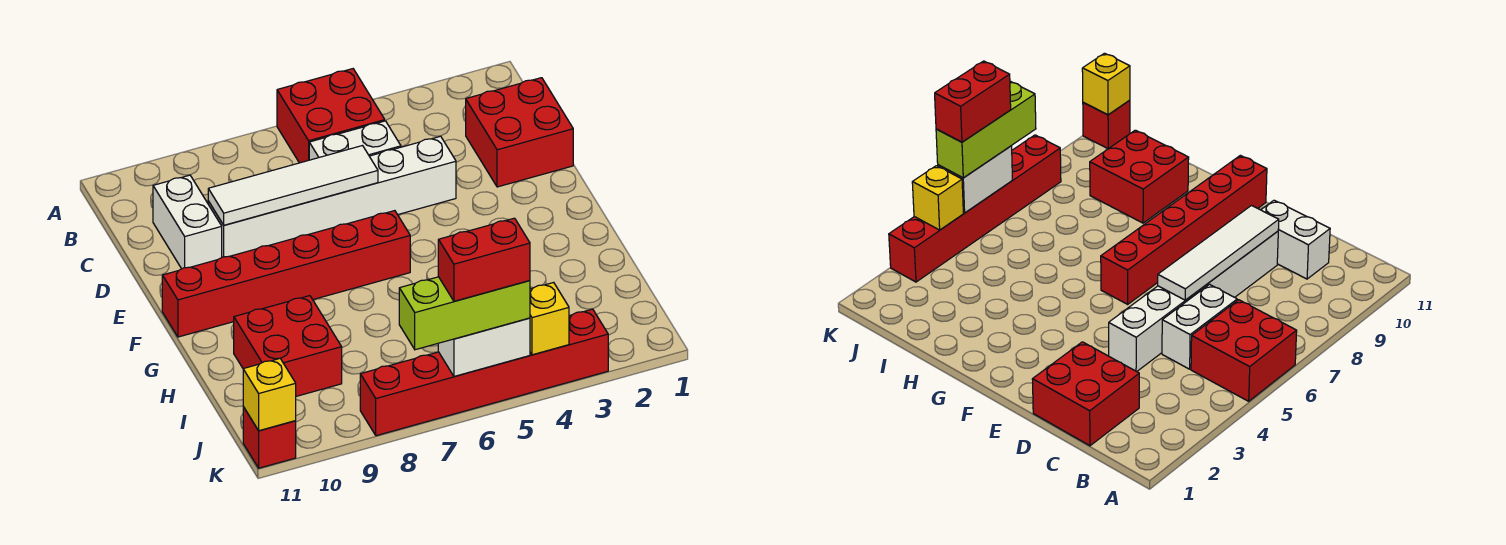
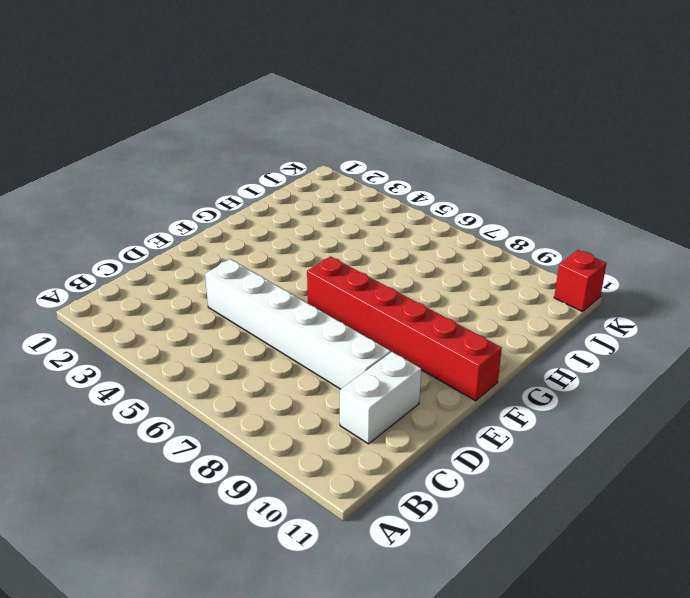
none -> red 2x2 brick [277,69,385,163]
none -> red 2x2 brick [466,78,573,187]
none -> white 1x2 brick [309,121,401,160]

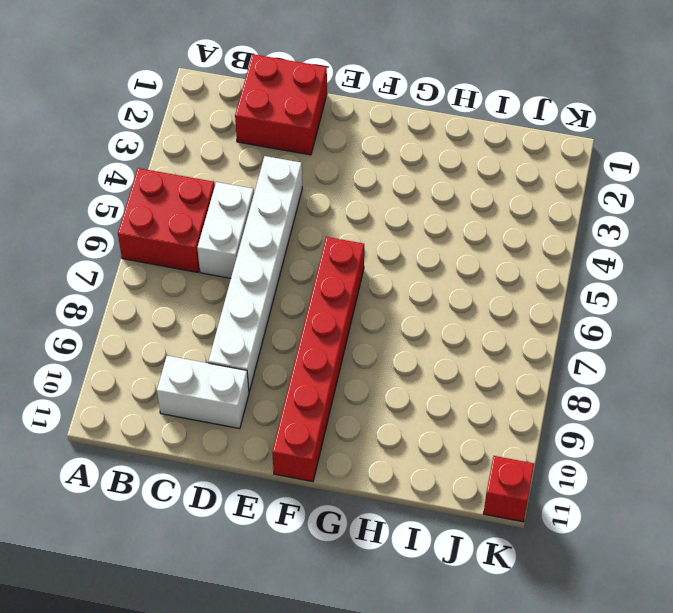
none -> red 2x2 brick [234,296,342,396]
none -> red 1x6 brick [360,309,608,436]
none -> white 1x4 tile [208,146,378,225]

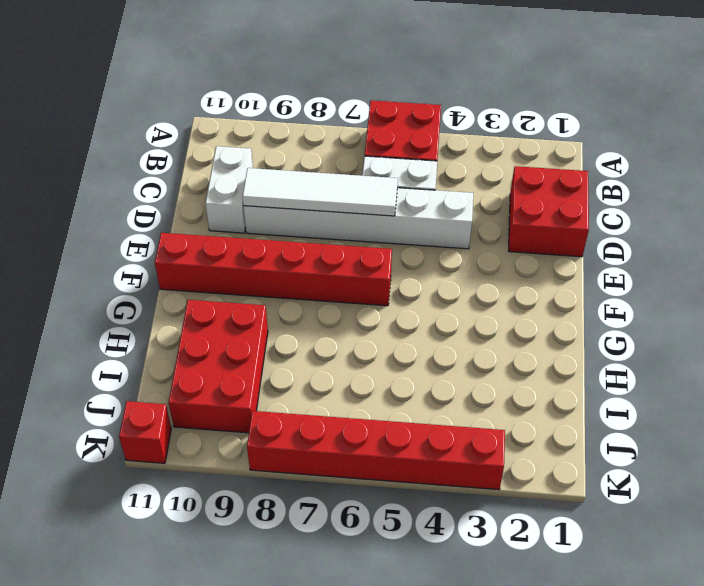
red 2x3 brick [168,300,268,433] -> red 2x2 brick [234,296,342,396]
none -> yellow 1x1 brick [530,282,569,355]
none -> white 1x2 brick [438,318,530,377]
none -> yellow 1x1 brick [243,358,296,431]

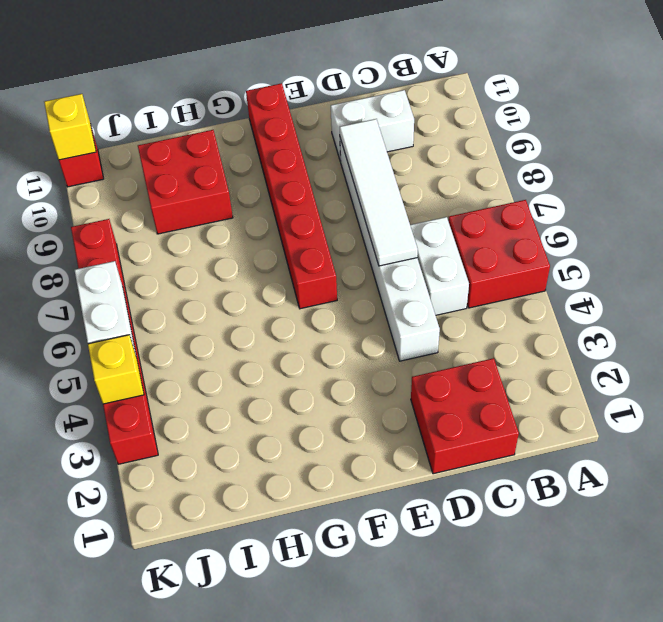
none -> lime 1x3 brick [399,277,530,350]
none -> red 1x2 brick [438,218,530,301]

